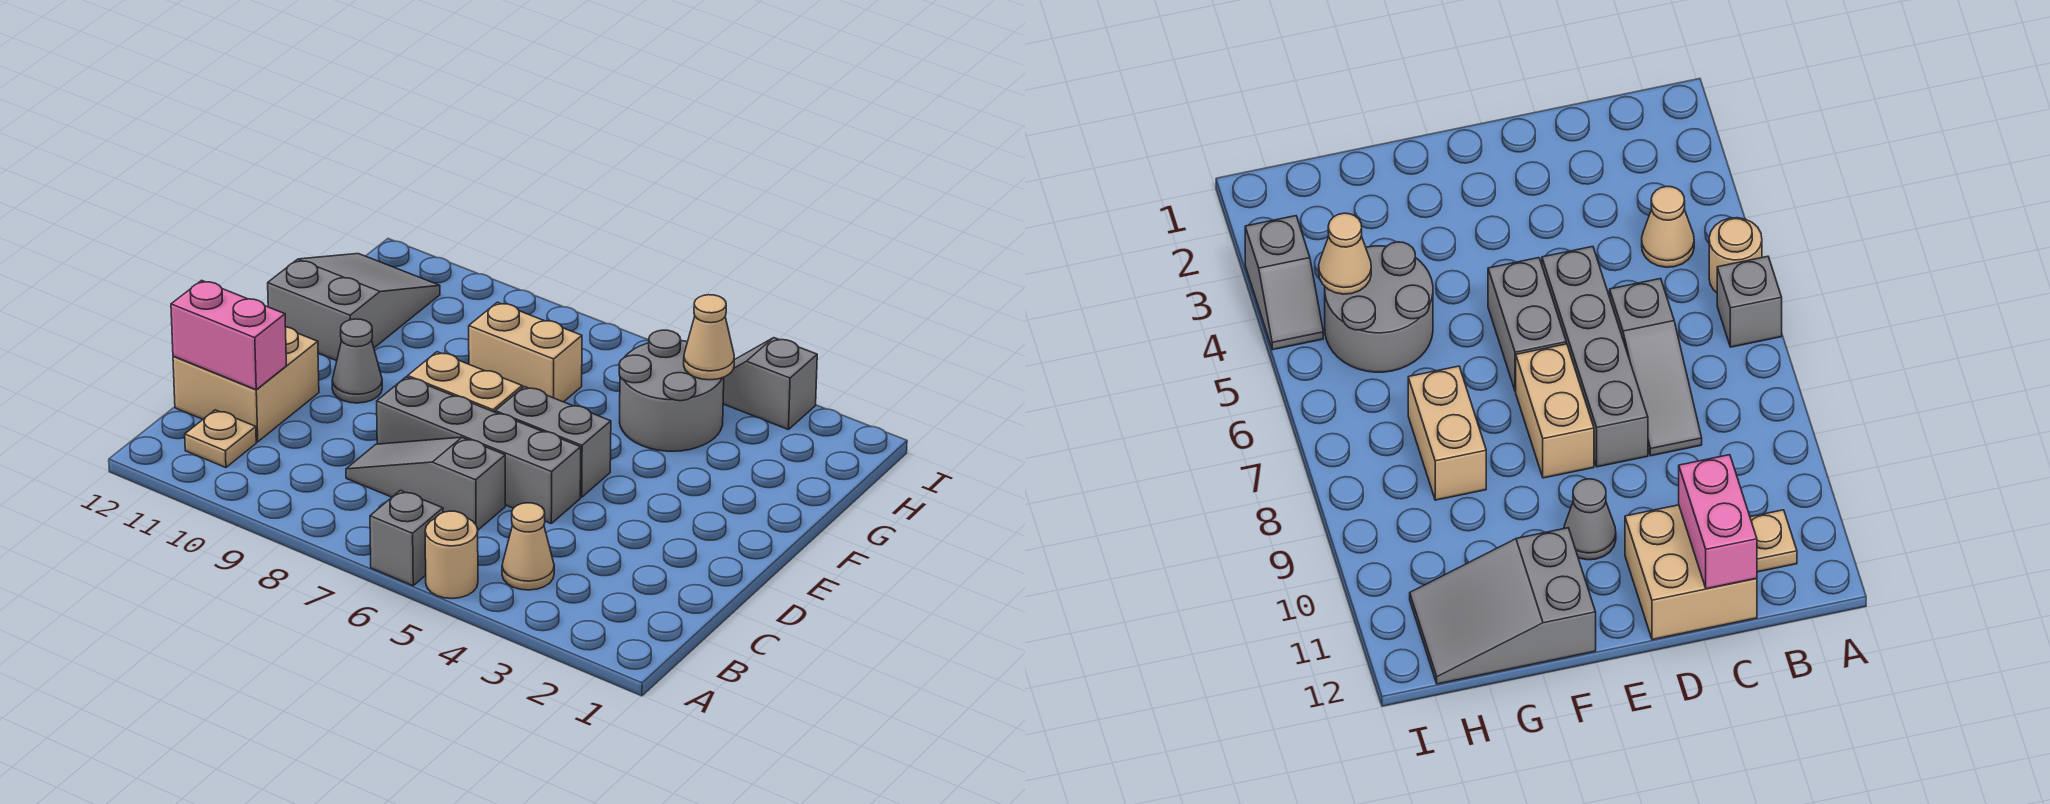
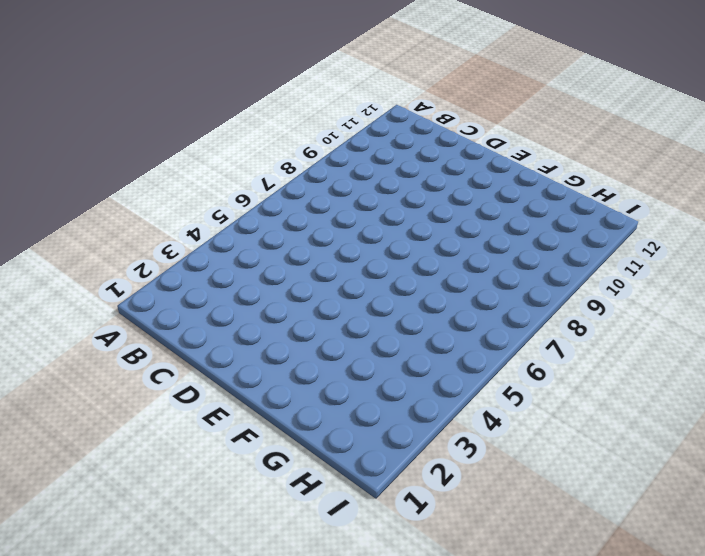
none -> tan 1x1 round brick [425,511,478,599]
none -> grey 1x1 brick [370,490,443,586]
none -> tan 1x1 cone [502,503,554,590]

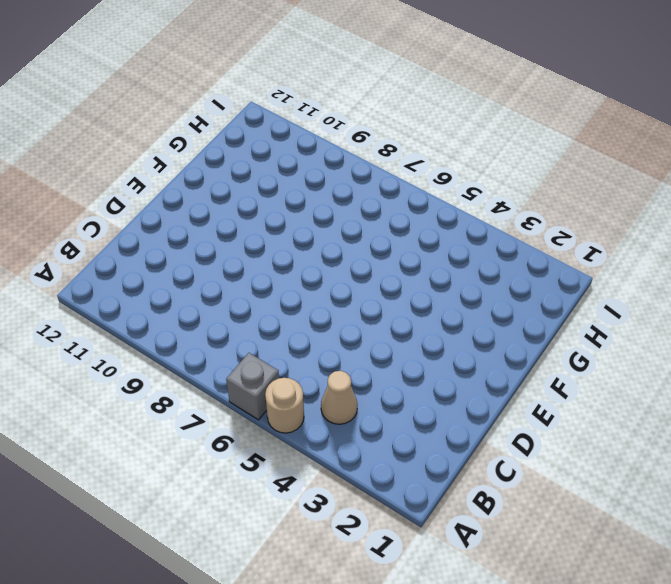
none -> tan 1x1 plate [185,410,256,468]
none -> grey 1x3 slope [346,437,505,530]
none -> tan 2x2 brick [173,327,319,442]

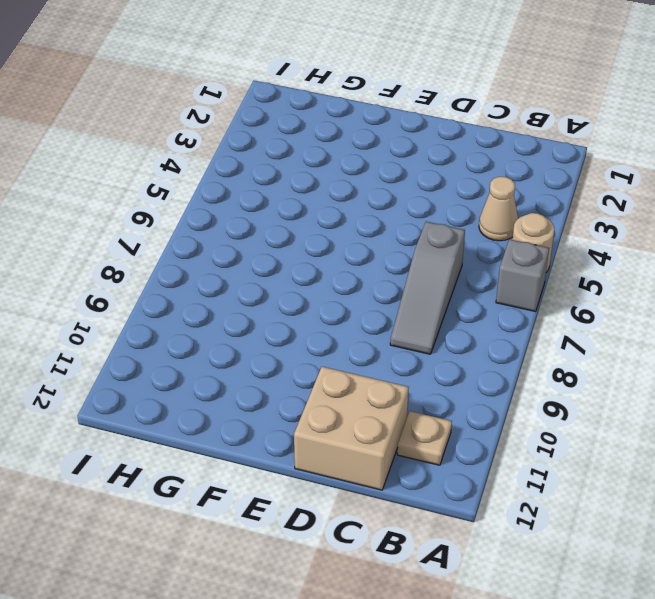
none -> grey 1x4 brick [377,377,581,523]
none -> grey 1x2 brick [495,386,611,497]
none -> tan 1x2 brick [408,352,522,412]

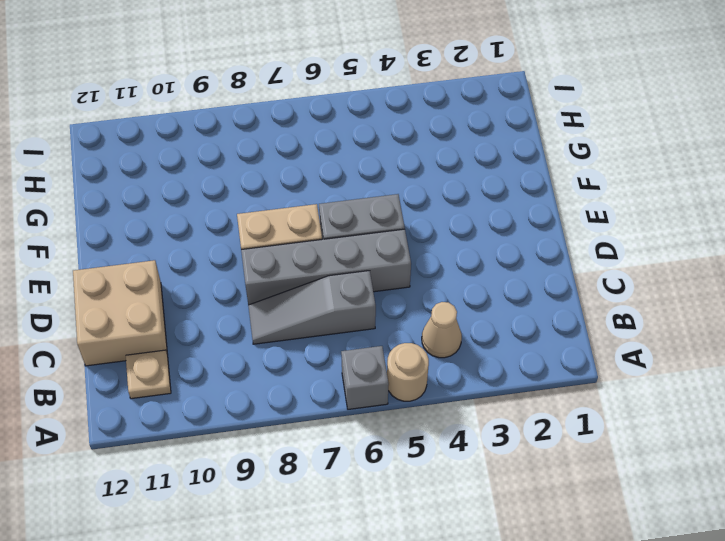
none -> grey 1x1 cone [332,319,382,403]
none -> grey 2x3 slope [268,254,440,361]
none -> grey 2x2 round brick [619,330,724,451]

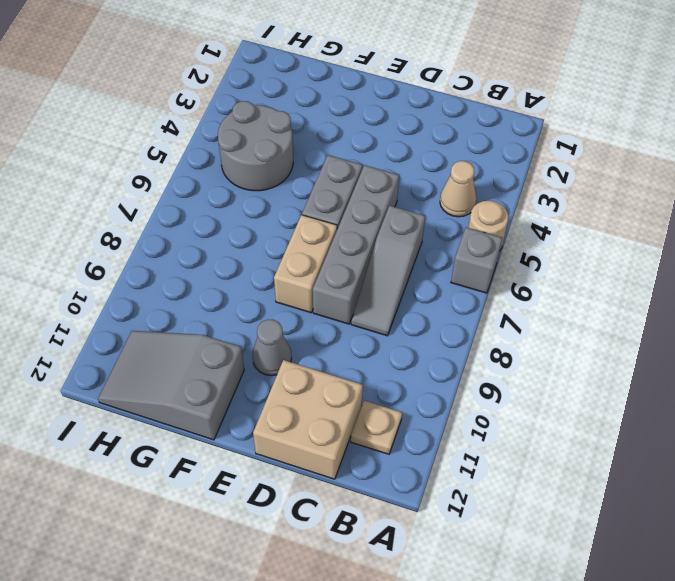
none -> tan 1x2 brick [469,302,582,402]
none -> grey 1x2 slope [723,338,817,430]
none -> pink 1x2 brick [171,280,286,390]

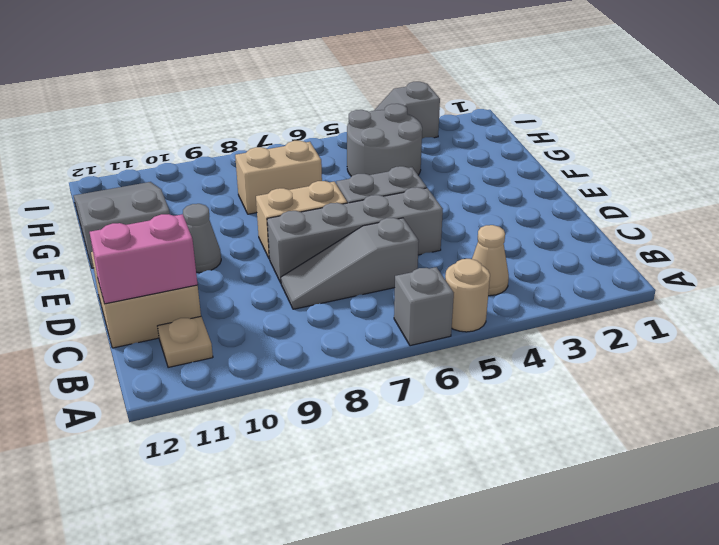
none -> tan 1x1 cone [684,295,734,380]

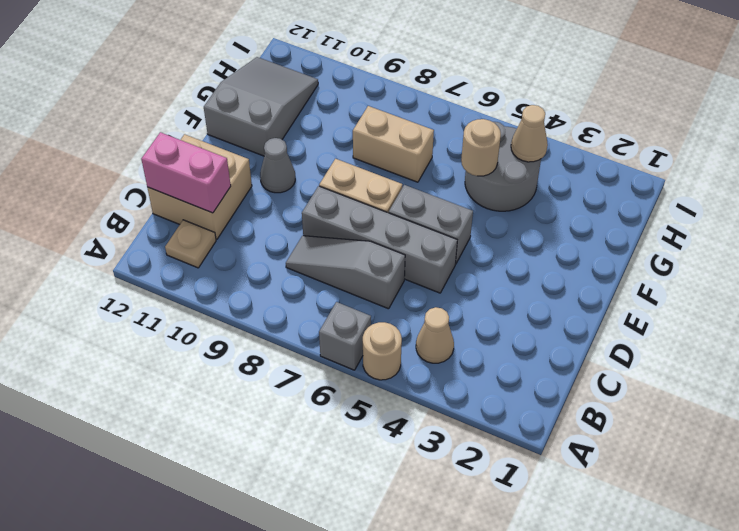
tan 1x1 round brick [461,119,501,176] -> none
none -> grey 1x2 slope [723,338,817,430]

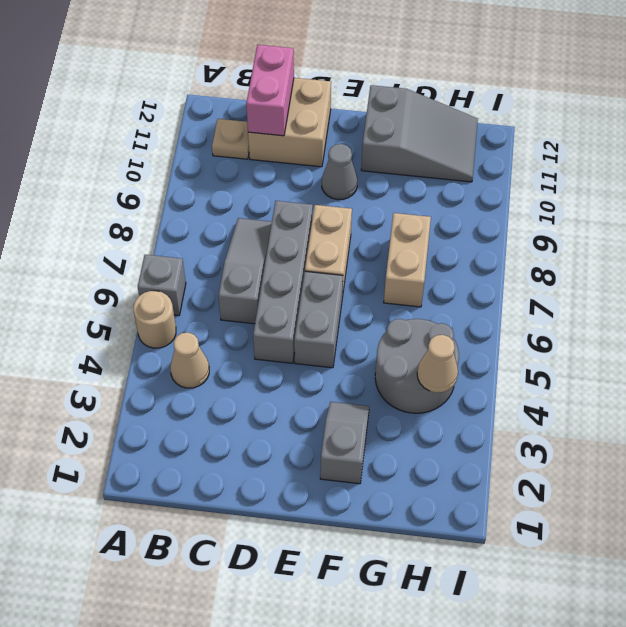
grey 1x2 slope [320,402,369,484] -> grey 1x2 slope moved to [723,338,817,430]

